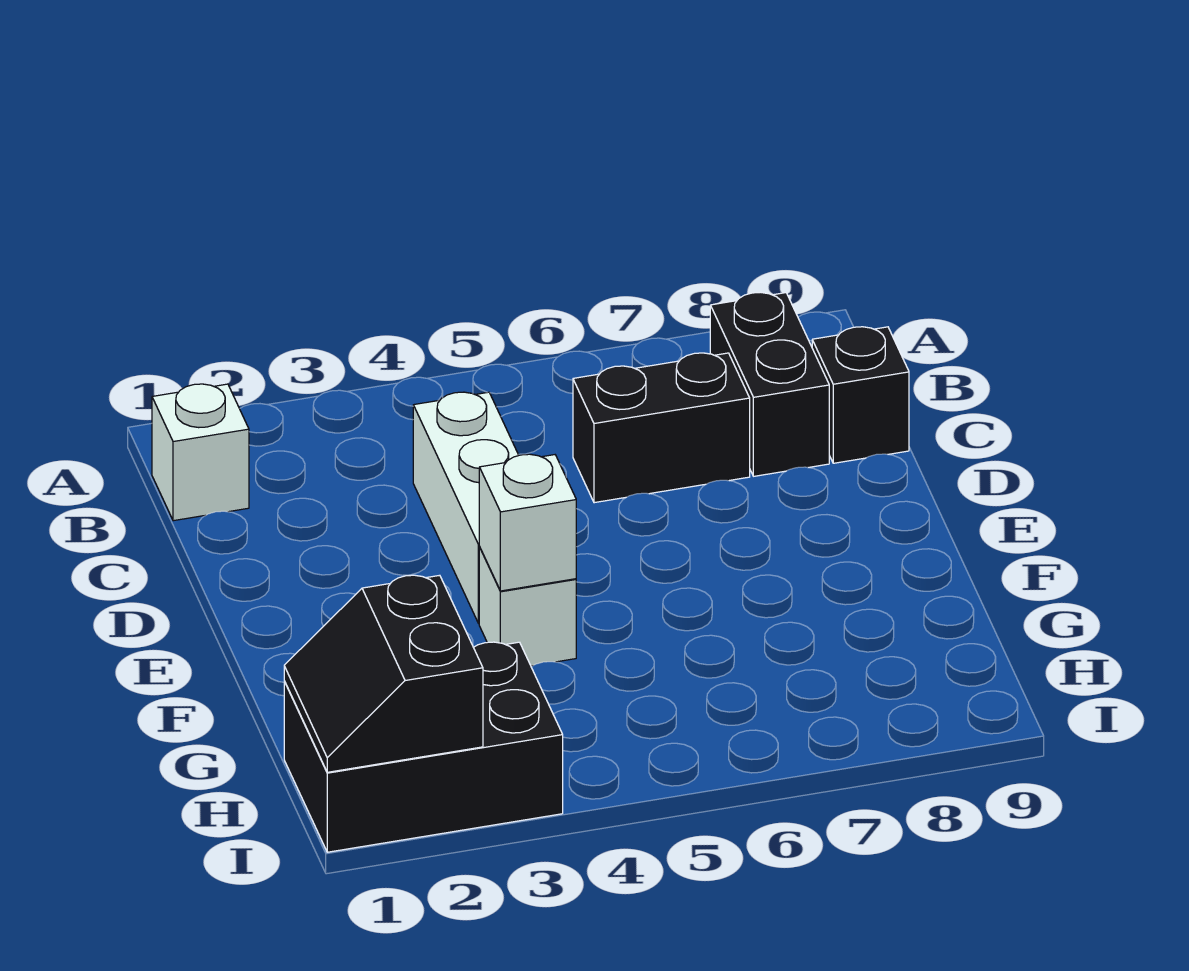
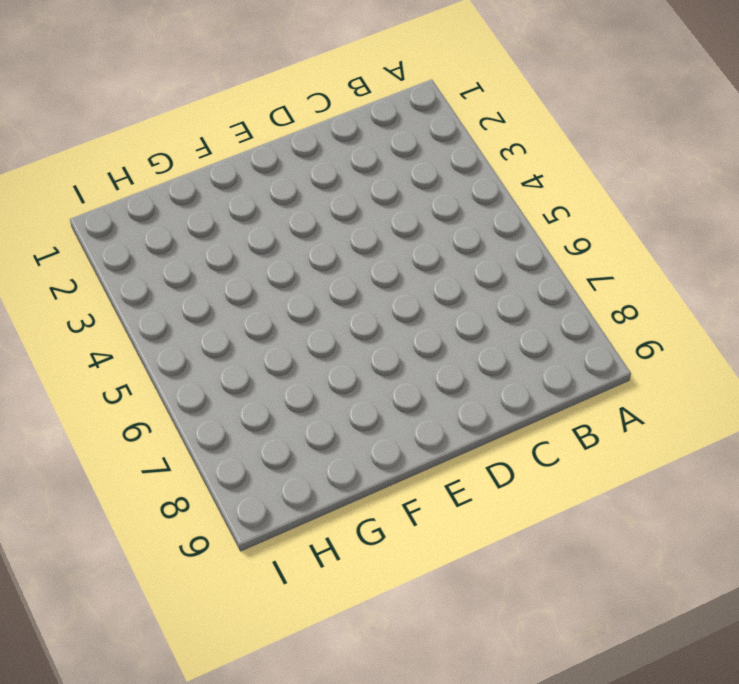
none -> white 1x1 brick [152,384,249,521]
none -> black 1x2 brick [710,292,829,476]

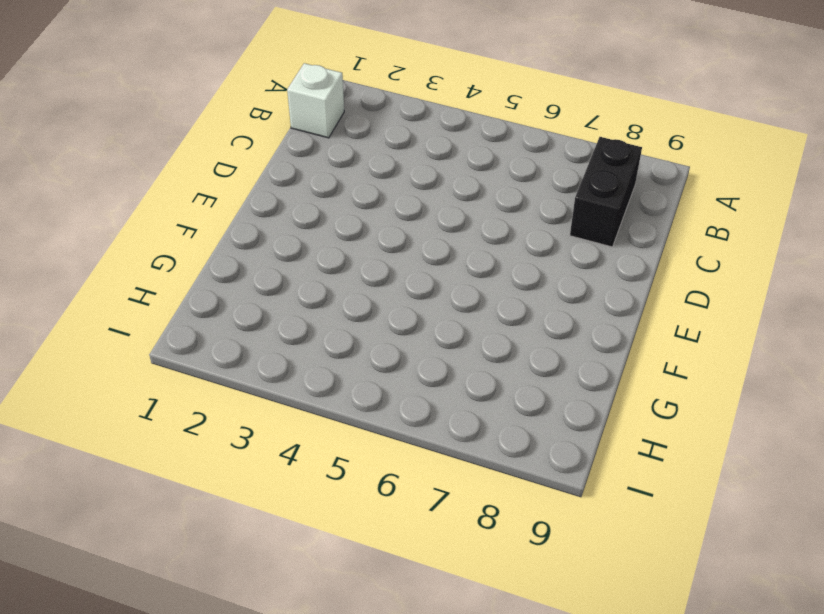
none -> white 1x3 brick [413,392,519,623]
none -> black 1x2 brick [573,353,750,503]

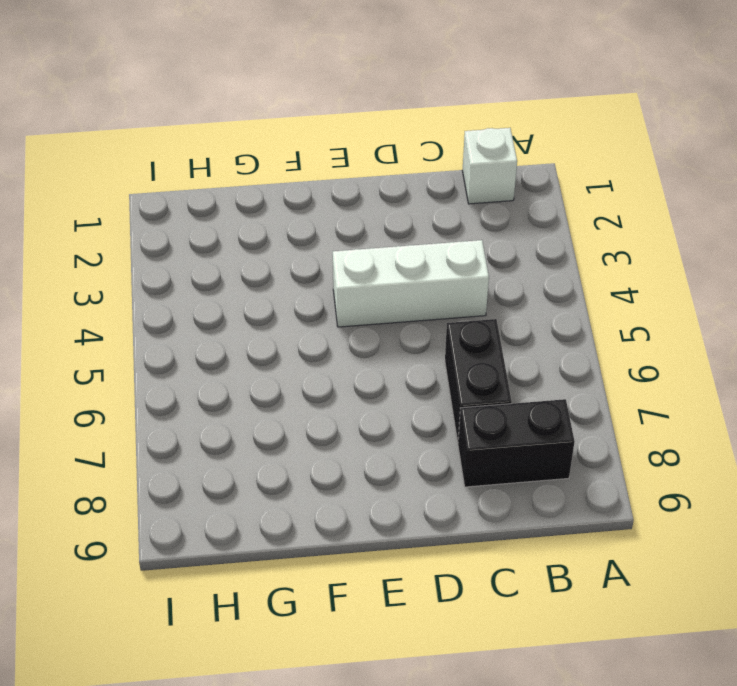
none -> black 1x1 brick [812,327,909,463]
none -> white 1x1 brick [479,547,576,666]

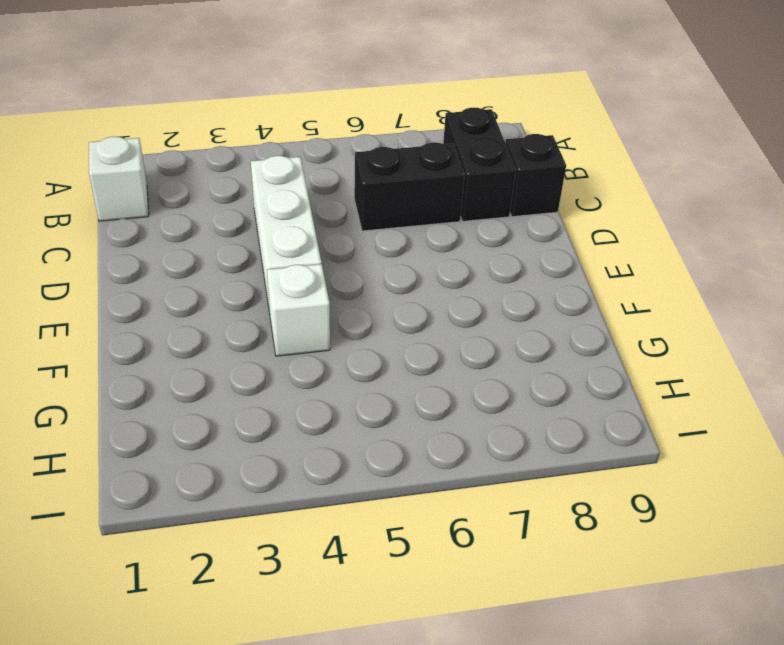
none -> black 2x3 brick [284,642,563,852]
none -> white 1x1 brick [479,454,576,591]

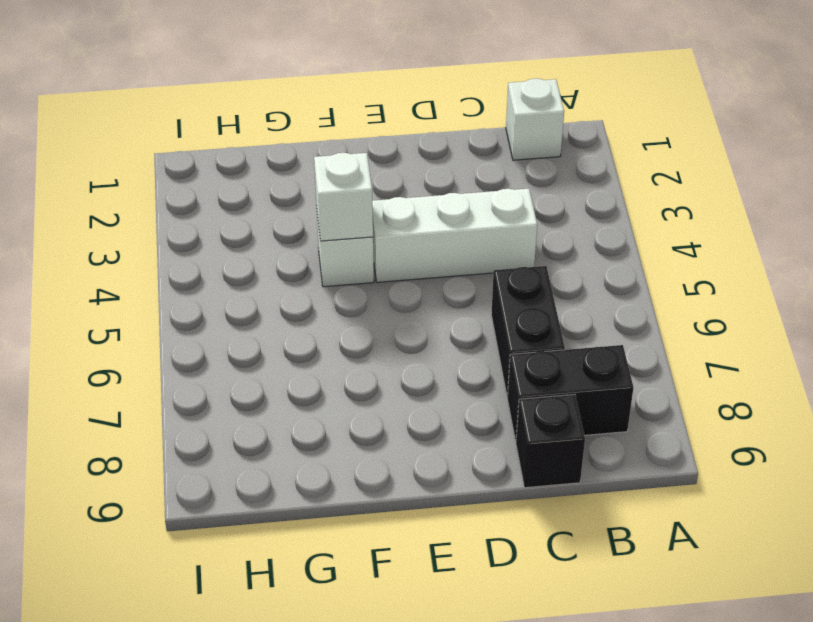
none -> black 2x3 brick [284,642,563,852]
none -> black 2x2 slope [284,575,483,772]

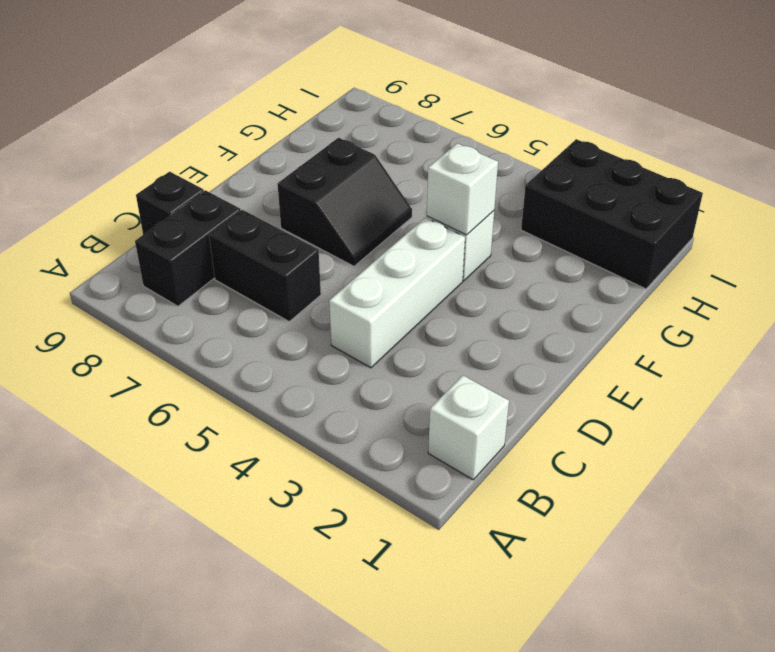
black 2x2 slope [277,138,412,266] -> black 2x2 slope moved to [284,575,483,772]

